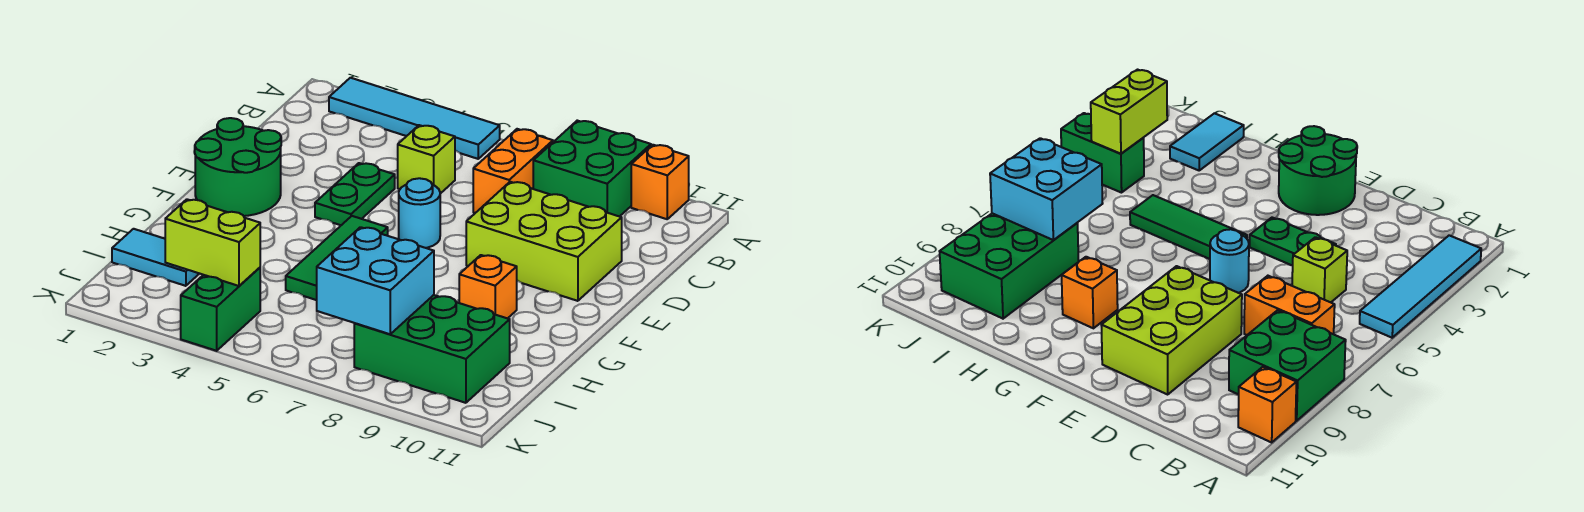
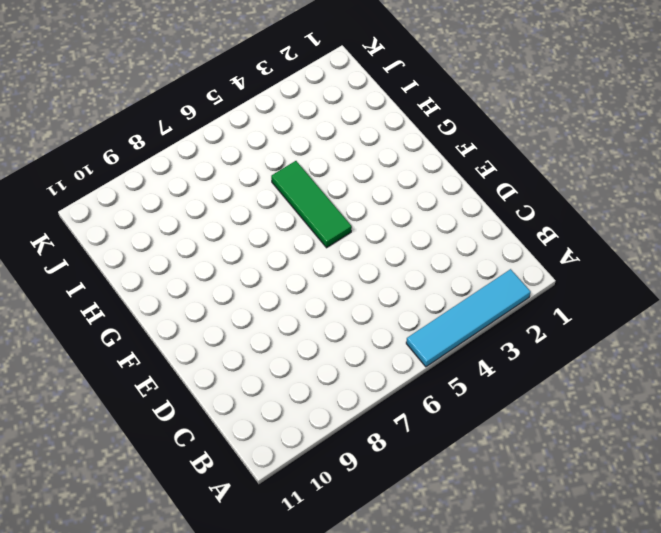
none -> green 2x2 brick [533,121,651,217]
none -> orange 1x1 brick [631,145,689,219]
none -> orange 1x2 brick [473,129,553,213]

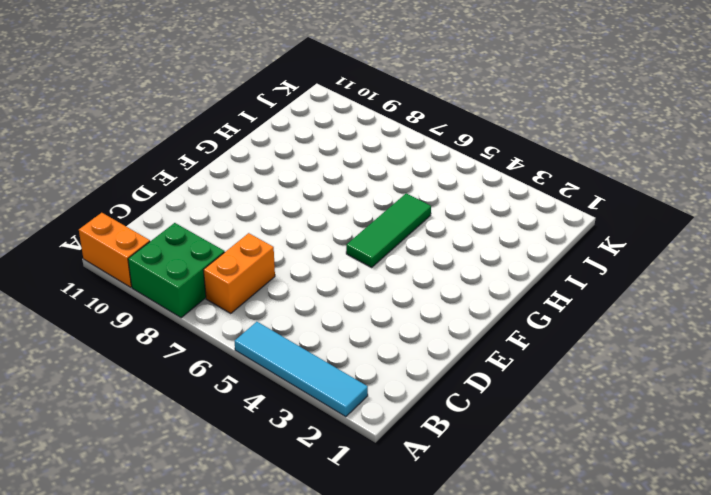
orange 1x2 brick [79,213,150,287] -> orange 1x1 brick [631,145,689,219]
none -> lime 1x1 brick [398,125,455,194]
none -> green 1x2 plate [315,163,395,225]
none -> lime 2x3 brick [466,182,622,301]

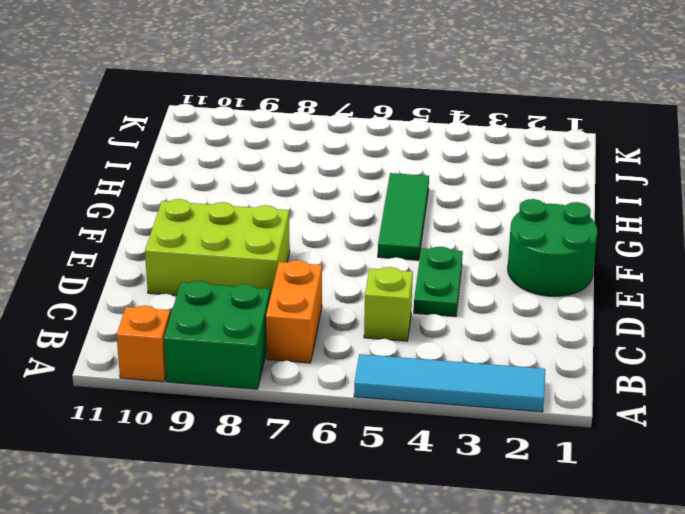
none -> cyan 1x1 round brick [399,178,440,248]
none -> orange 1x1 brick [459,255,517,319]
none -> cyan 1x2 tile [112,229,199,286]

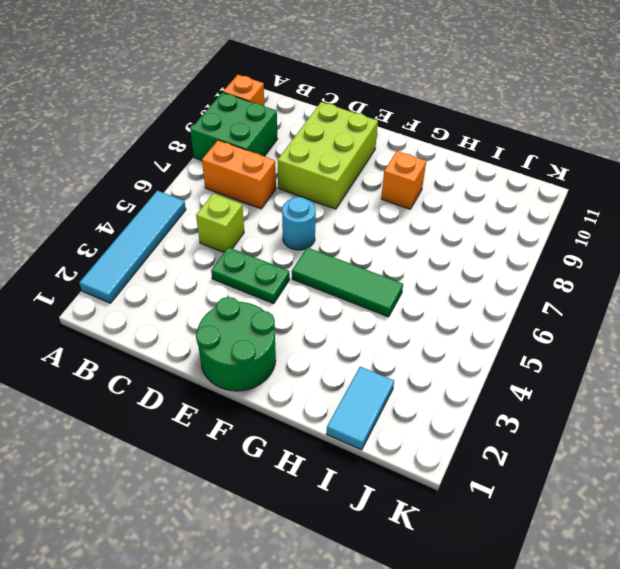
none -> green 2x3 brick [354,295,510,403]
none -> green 1x2 brick [181,268,260,351]
none -> cyan 2x2 brick [317,227,434,334]

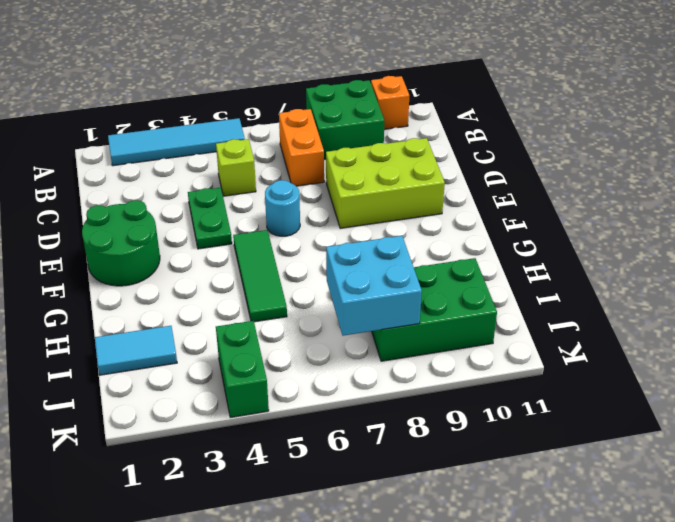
none -> orange 1x1 brick [459,255,517,319]
none -> lime 1x2 brick [165,199,260,286]

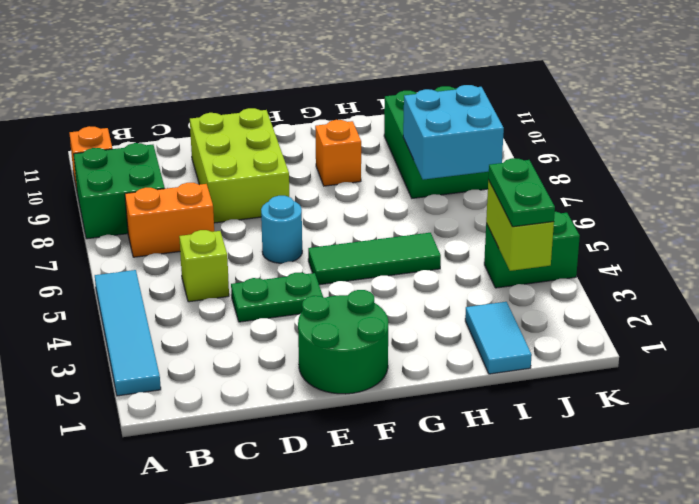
green 1x2 plate [488,158,555,227] -> none

